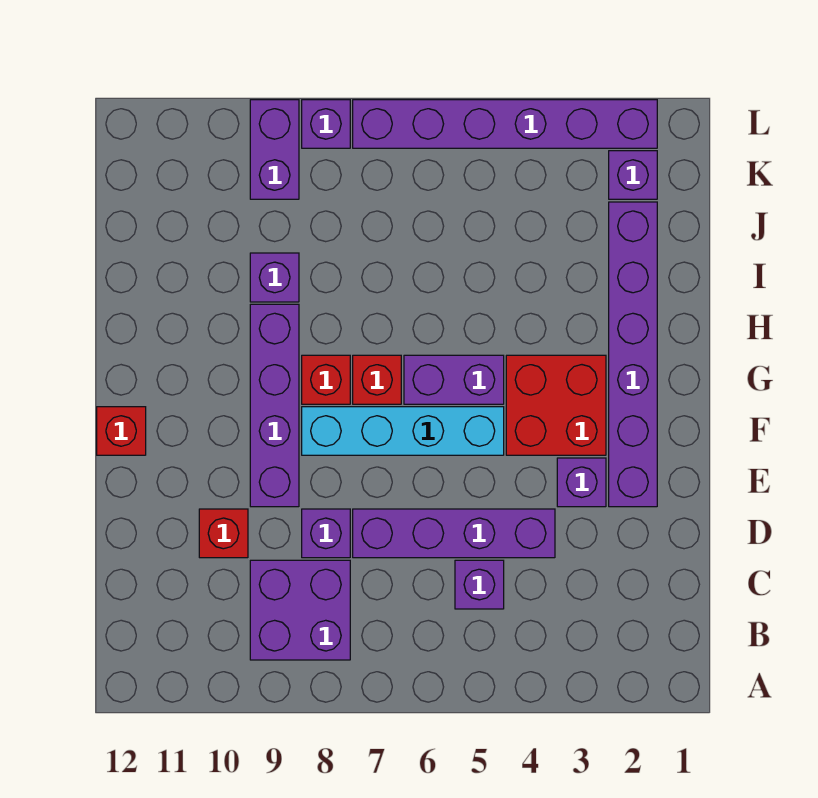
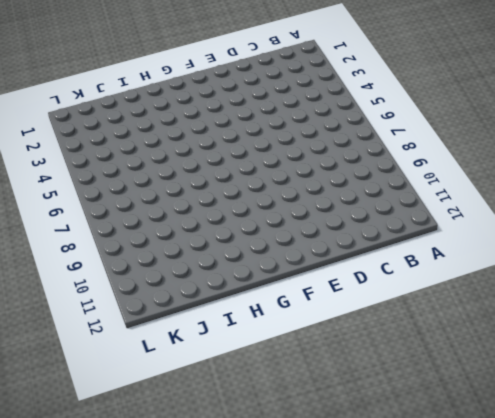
none -> purple 2x2 brick [250,560,350,660]
none -> purple 1x1 brick [455,560,504,609]
none -> purple 1x4 brick [353,509,555,558]

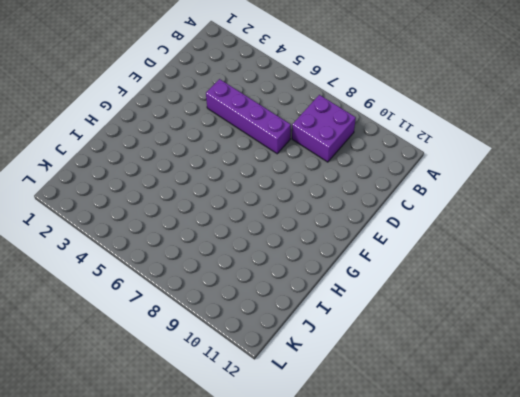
none -> purple 1x1 brick [455,560,504,609]
none -> purple 1x1 brick [302,509,350,558]
none -> red 1x1 brick [199,509,248,558]

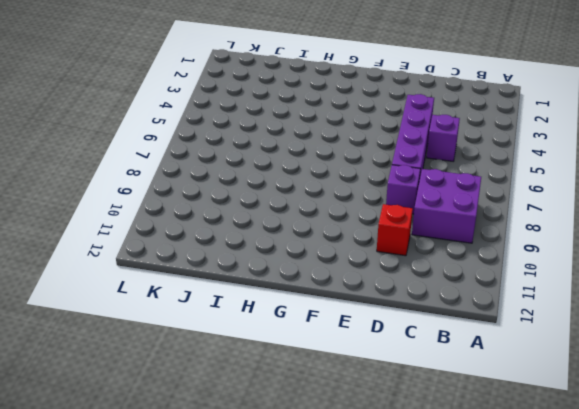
none -> purple 1x6 brick [609,202,657,507]
none -> purple 1x1 brick [557,458,606,507]
none -> purple 1x4 brick [250,304,299,507]

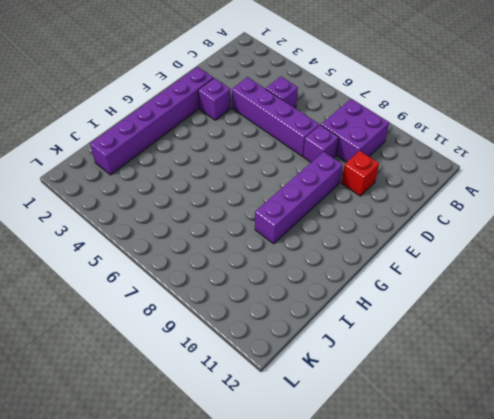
none -> red 2x2 brick [506,355,606,455]
none -> cyan 1x4 brick [302,407,504,455]
none -> red 1x1 brick [97,407,146,455]

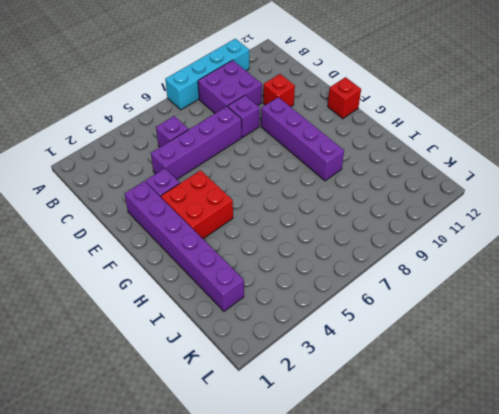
cyan 1x4 brick [165,39,249,110] -> cyan 1x4 brick moved to [302,407,504,455]
none -> purple 1x2 brick [404,355,504,404]
none -> red 1x1 brick [353,355,401,404]
none -> red 1x1 brick [302,355,350,404]

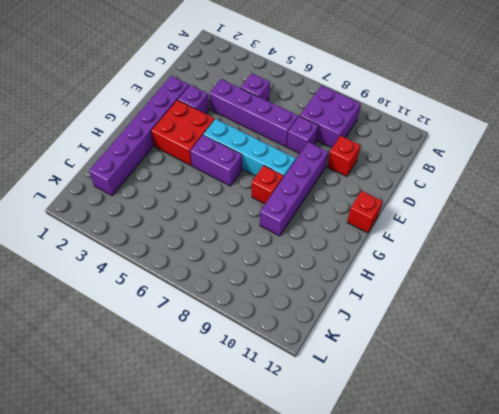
none -> red 1x1 brick [353,355,401,404]
none -> purple 1x1 brick [250,253,299,302]
none -> purple 1x1 brick [609,151,657,199]

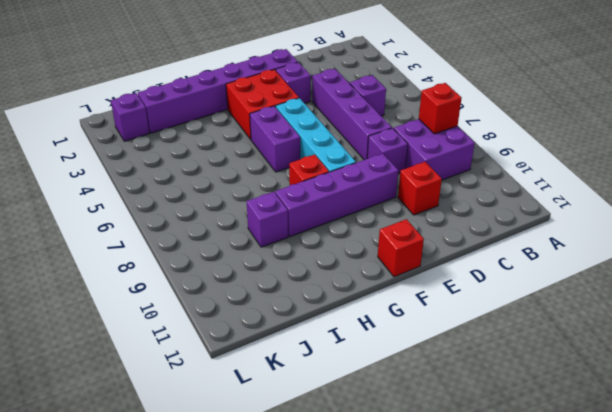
red 1x1 brick [419,83,462,134] -> red 1x1 brick moved to [353,355,401,404]
none -> purple 1x2 brick [250,100,299,199]
none -> purple 1x6 brick [353,100,657,148]
none -> purple 1x1 brick [302,100,350,148]

